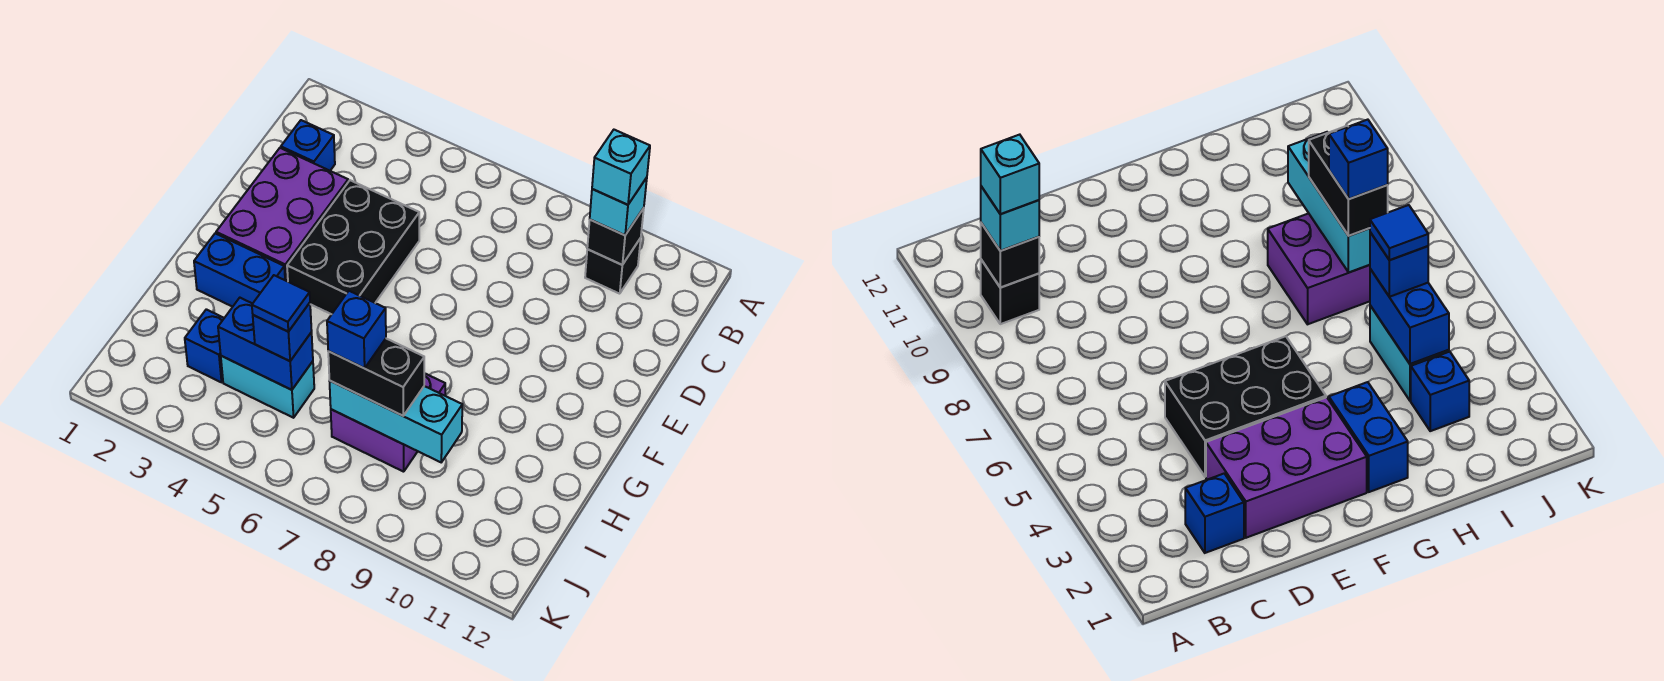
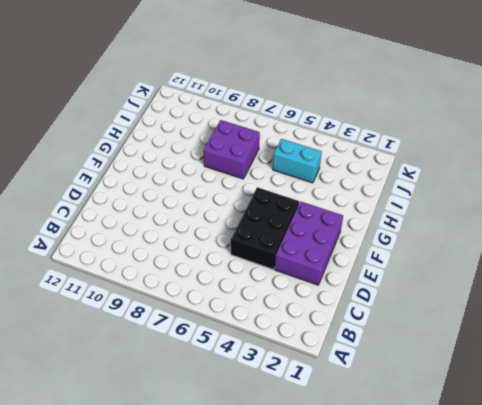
none -> black 1x1 brick [585,238,641,294]
none -> blue 1x1 brick [281,120,335,171]
none -> blue 1x2 brick [194,233,285,307]

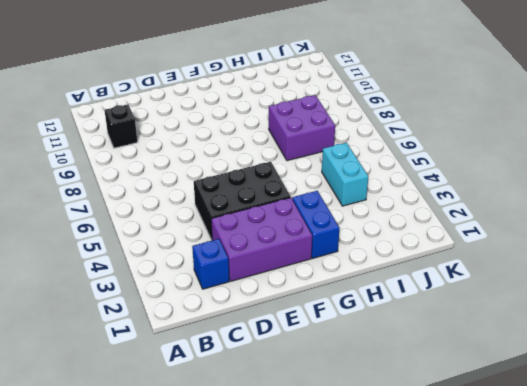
none -> blue 1x1 brick [185,309,224,382]
none -> black 1x1 brick [587,208,644,265]
none -> blue 1x2 brick [218,298,313,390]

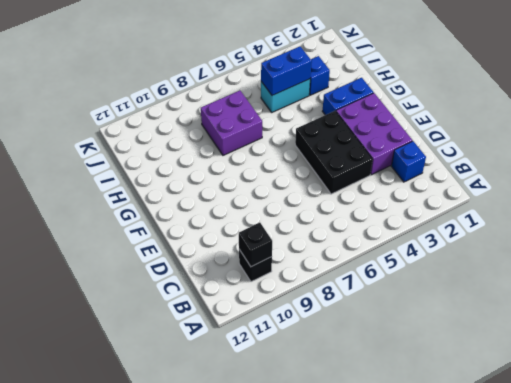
none -> cyan 1x3 brick [330,381,462,462]
none -> cyan 1x1 brick [590,178,647,235]
none -> blue 1x1 brick [253,303,312,361]

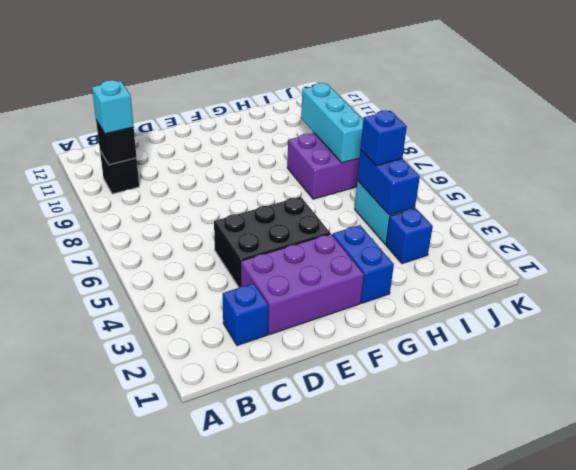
none -> black 1x2 brick [328,339,424,416]
none -> cyan 1x1 brick [592,130,650,205]
none -> blue 1x1 tile [252,275,310,332]

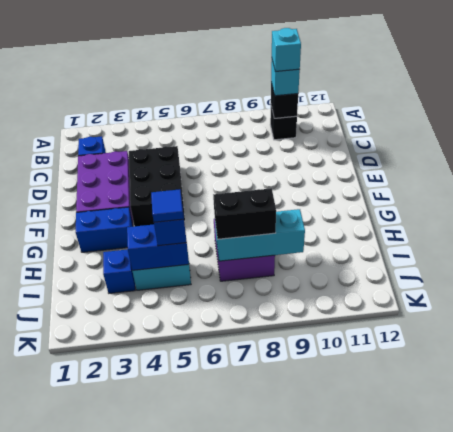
none -> blue 1x1 brick [327,291,386,368]

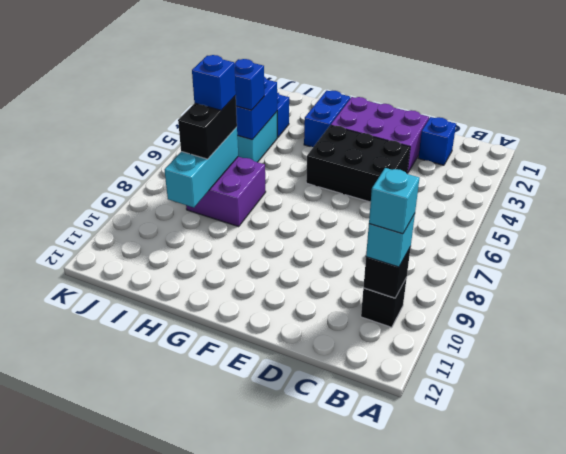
none -> blue 1x1 tile [252,275,310,332]

